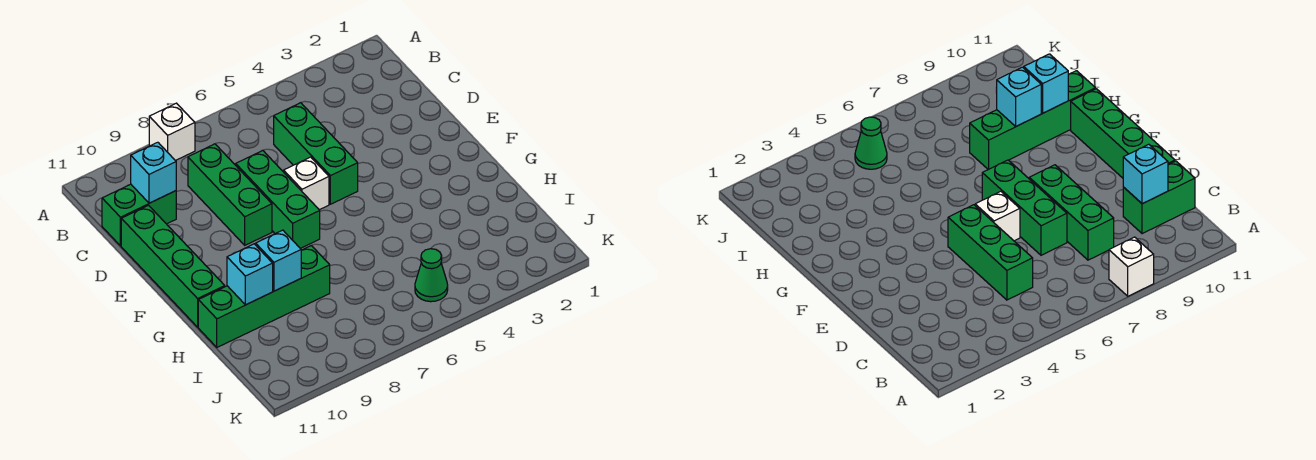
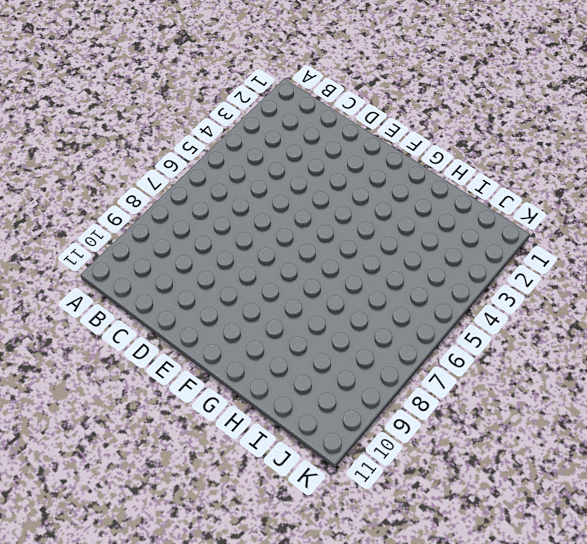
none -> white 1x1 brick [149,103,195,161]
none -> green 1x3 brick [274,103,358,204]
none -> green 1x3 brick [188,144,272,245]

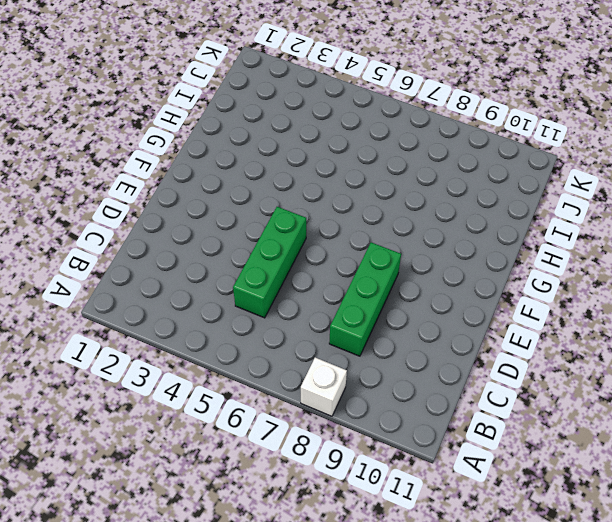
none -> green 1x2 brick [102,184,176,246]
none -> green 1x3 brick [236,150,320,248]
none -> green 1x4 brick [121,205,225,327]

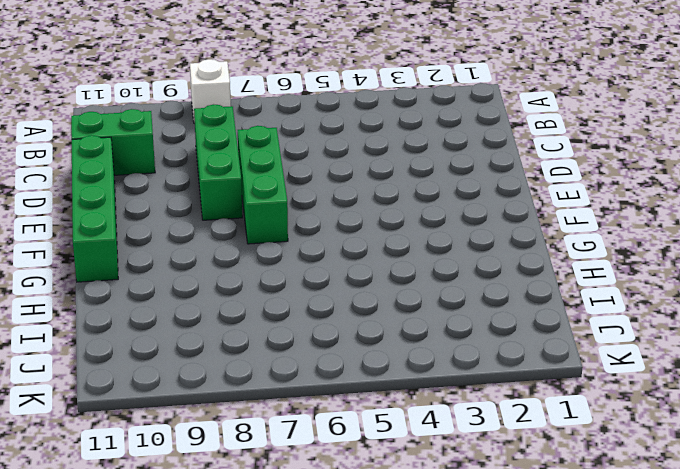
none -> green 1x3 brick [274,103,358,204]
none -> white 1x1 brick [284,157,329,210]
none -> green 1x4 brick [198,246,330,347]

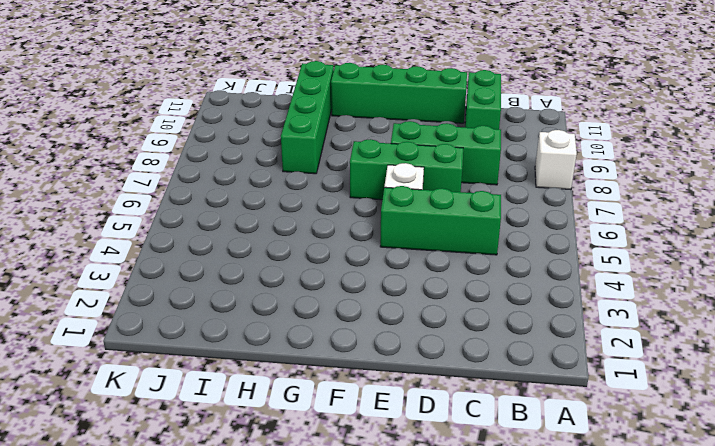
none -> green 1x1 cone [415,249,448,302]
none -> cyan 1x1 brick [131,142,176,203]
none -> cyan 1x1 brick [256,230,301,291]

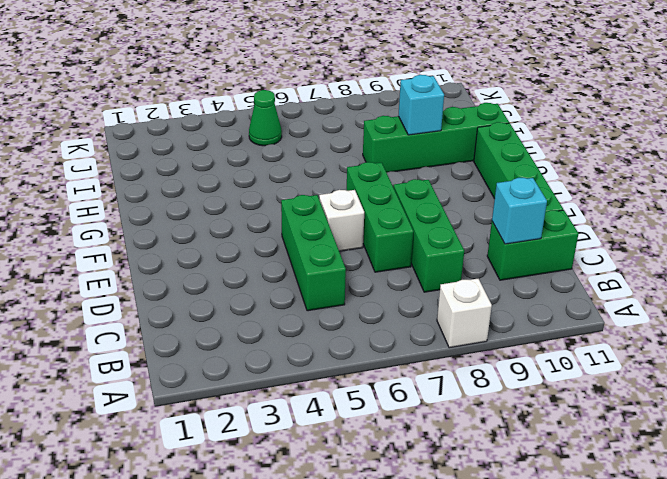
none -> cyan 1x1 brick [227,244,273,305]

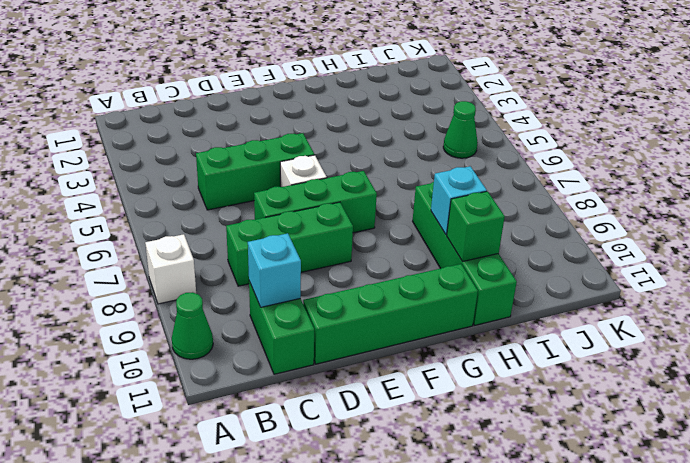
green 1x1 cone [172,292,213,359] -> none
green 1x1 brick [447,191,505,262] -> cyan 1x1 brick [227,244,273,305]

